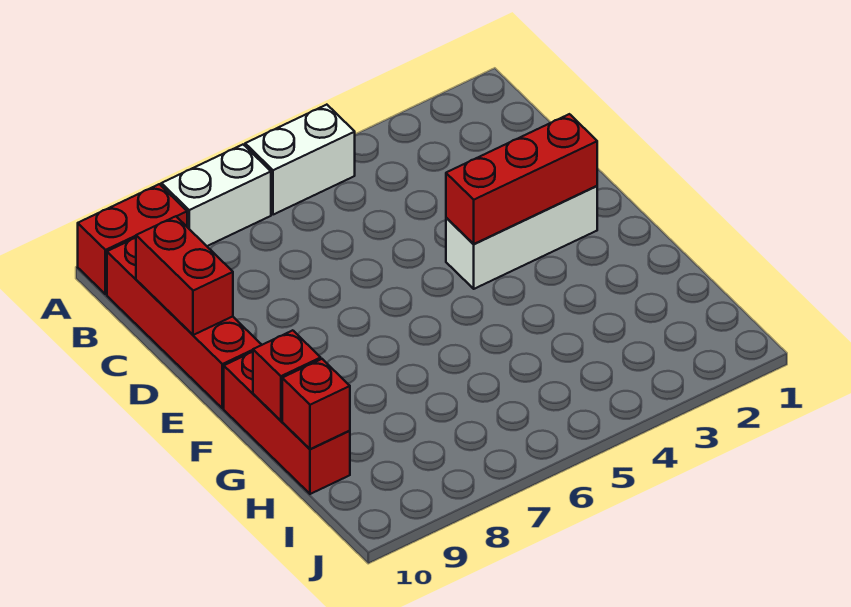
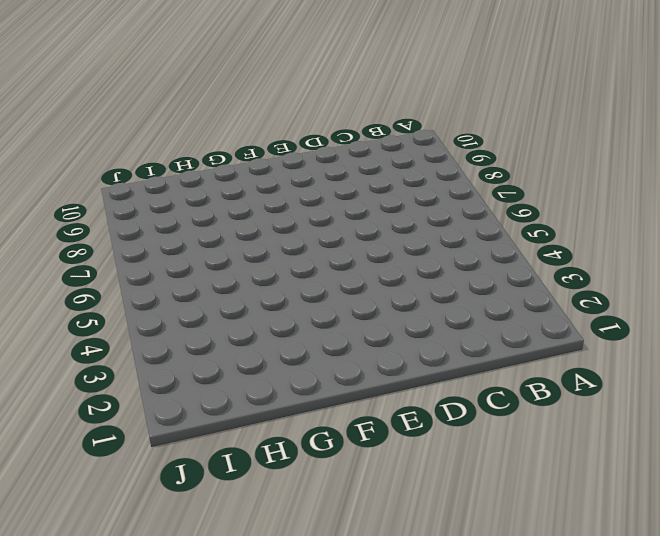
none -> white 1x2 brick [245,105,355,215]
none -> white 1x2 brick [161,145,271,246]

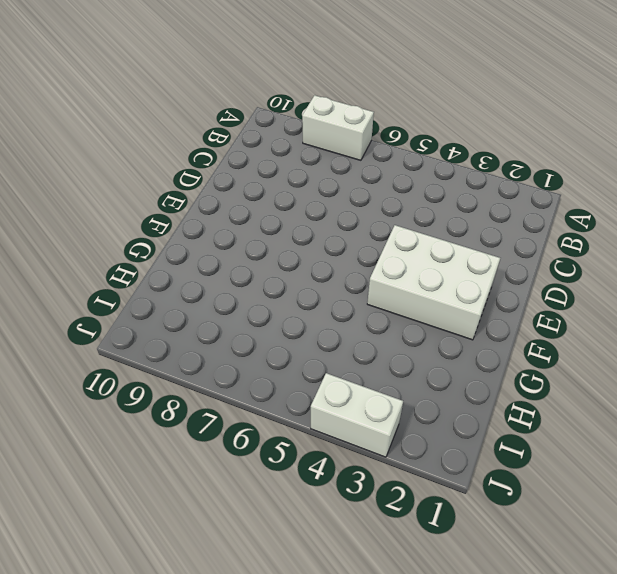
white 2x3 brick [367,225,500,340] -> white 1x3 brick [446,186,597,289]
white 1x2 brick [311,373,403,457] -> white 1x2 brick moved to [245,105,355,215]
none -> red 1x2 brick [78,184,187,294]
none -> red 1x4 brick [107,238,262,408]

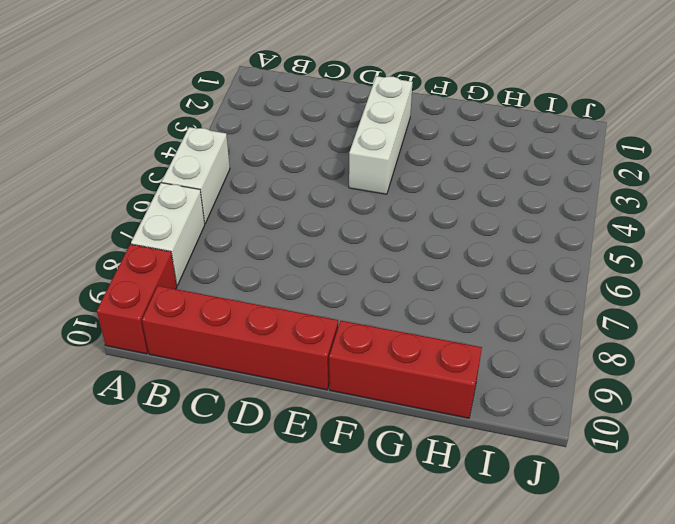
none -> red 1x2 brick [136,216,233,335]
none -> red 1x3 brick [446,114,597,244]

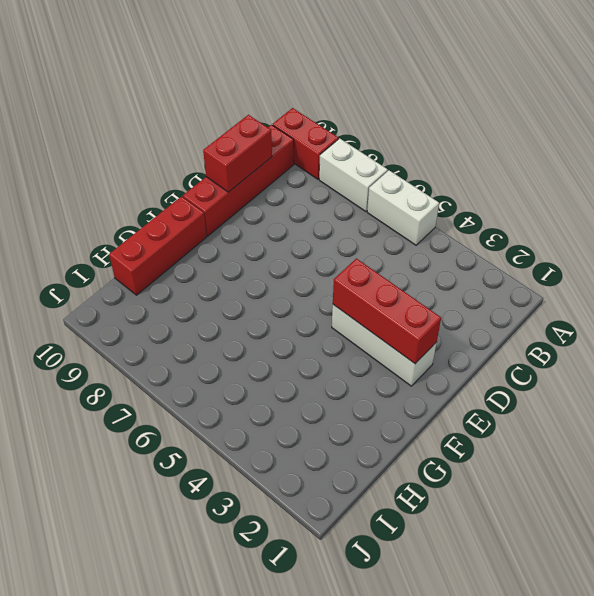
none -> red 1x1 brick [253,330,321,421]
none -> red 1x1 brick [282,359,350,449]

